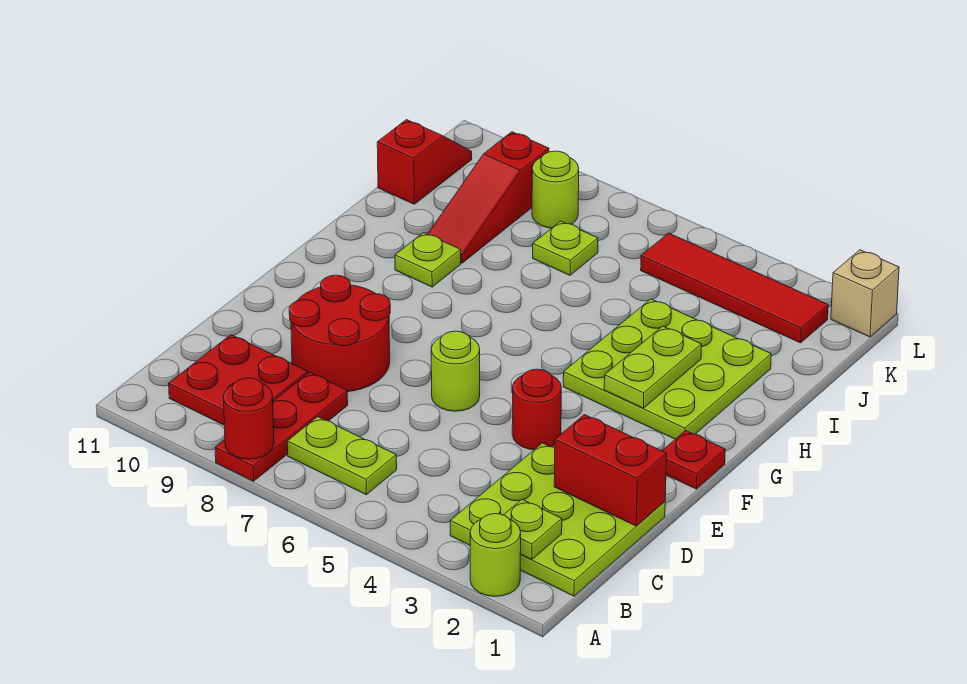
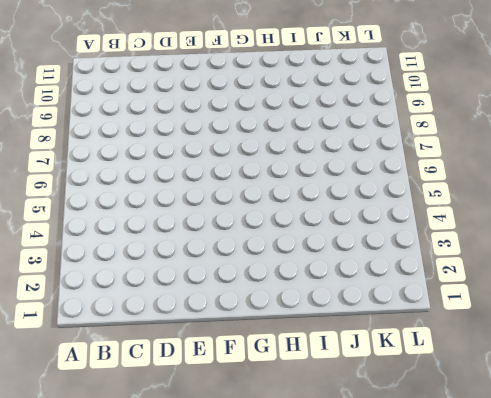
none -> lime 1x1 round brick [470,514,521,596]
none -> red 1x3 plate [215,372,348,481]
none -> lime 3x3 plate [450,443,665,596]

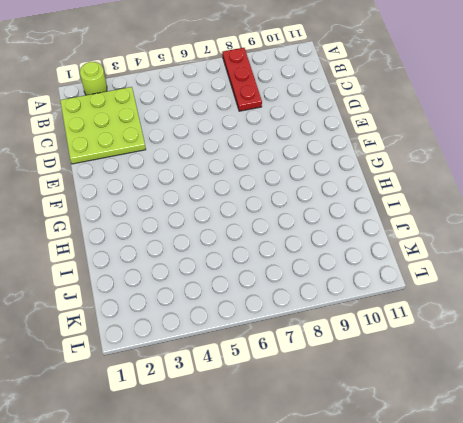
none -> lime 1x2 plate [287,417,397,495]
none -> red 2x2 plate [169,335,308,425]
none -> red 2x2 round brick [289,275,390,392]

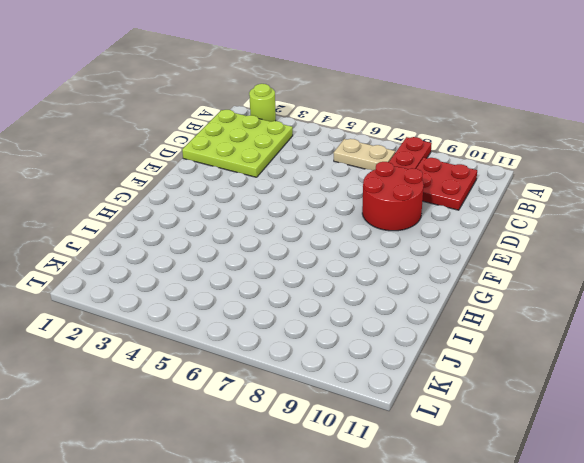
tan 1x2 plate [334,139,395,171] -> lime 1x2 plate [287,417,397,495]
none -> red 1x1 round brick [512,369,561,450]
none -> lime 1x1 round brick [431,331,480,411]
none -> red 1x1 plate [662,431,725,489]

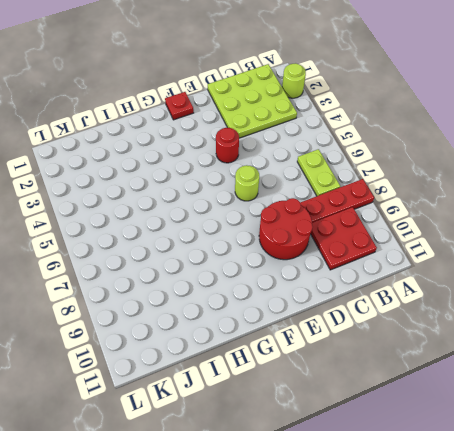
none -> lime 3x3 plate [563,299,771,439]
none -> lime 1x1 plate [395,233,461,287]
none -> red 1x3 slope [428,132,549,263]

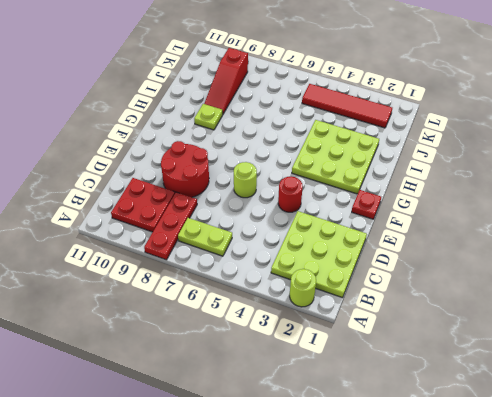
none -> lime 1x1 plate [533,221,598,275]
none -> red 1x2 slope [377,120,472,204]
none -> lime 1x1 round brick [532,151,579,228]

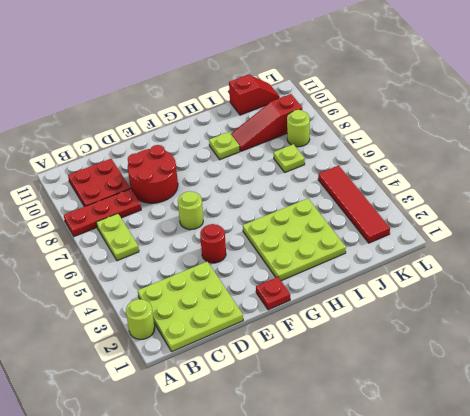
none -> tan 1x1 brick [831,250,899,337]
none -> red 1x1 round brick [223,378,274,459]
none -> lime 1x1 plate [504,499,562,560]

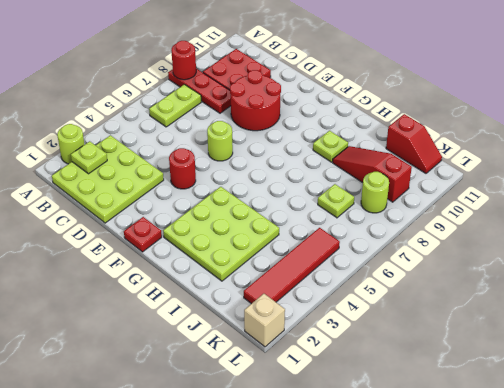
none -> red 1x2 brick [554,415,667,526]
none -> lime 1x2 plate [604,326,702,408]

